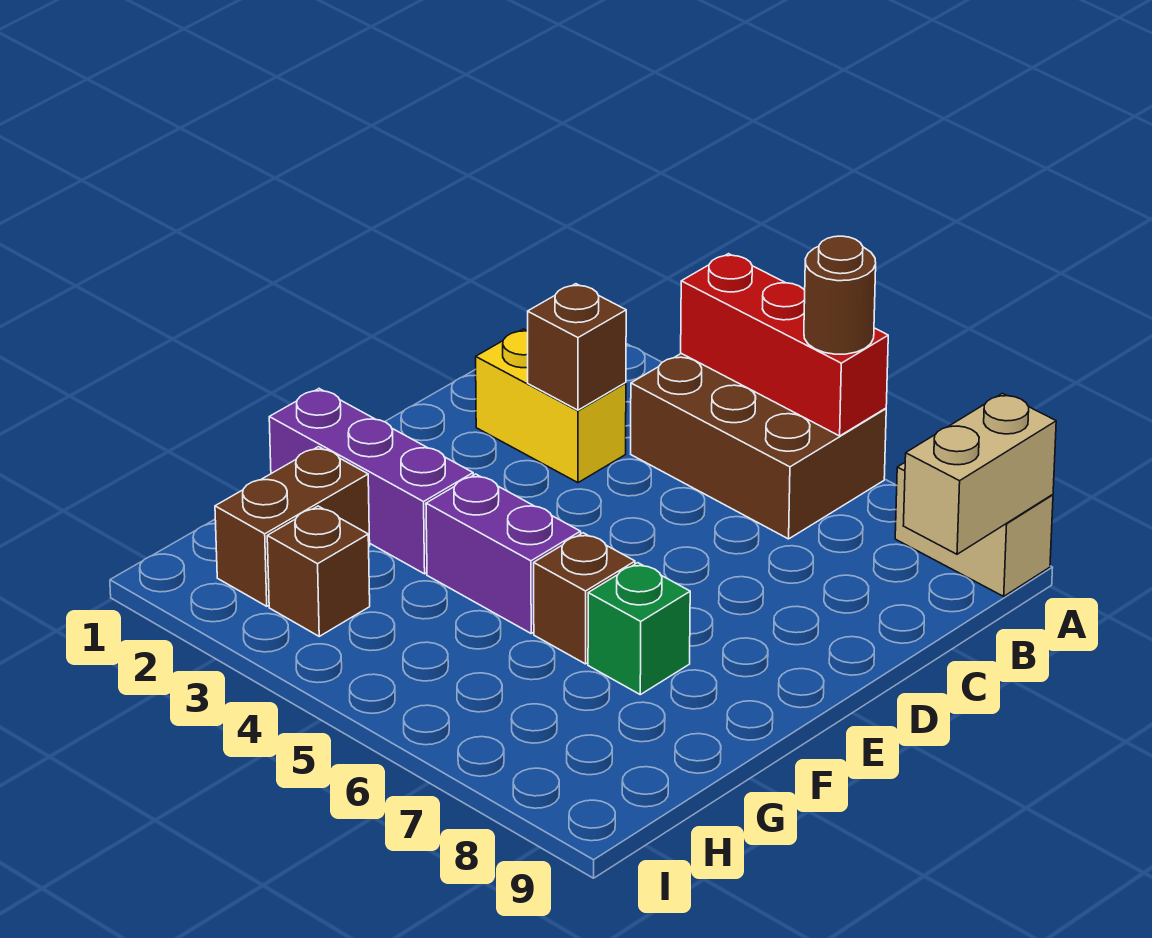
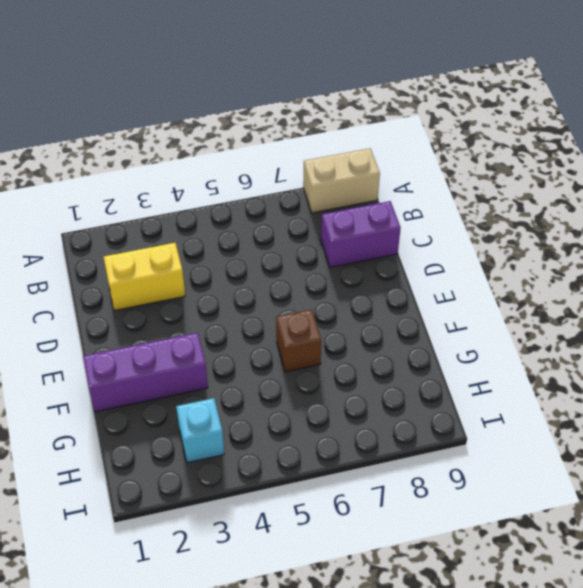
purple 1x2 brick [321,201,401,268] -> purple 1x2 brick moved to [426,474,581,633]
cyan 1x1 brick [176,398,224,463] -> brown 1x1 brick [267,506,370,636]
none -> brown 2x3 brick [631,353,886,539]
none -> green 1x1 brick [588,563,690,695]
none -> brown 1x2 brick [215,447,370,606]

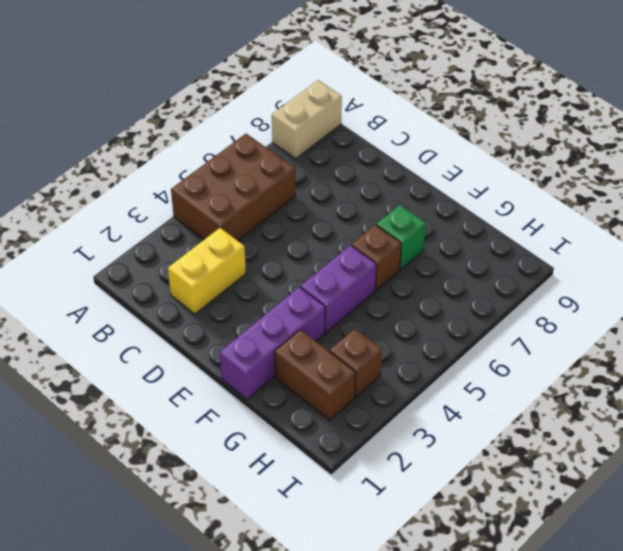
none -> red 1x3 brick [681,254,888,436]
none -> tan 1x2 brick [903,393,1056,554]
none -> brown 1x1 brick [528,284,626,410]

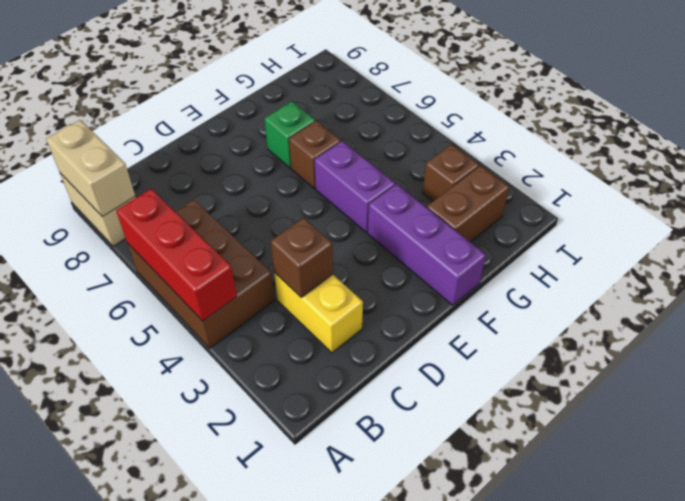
tan 1x2 brick [46,120,135,217] -> tan 1x2 brick turned to [903,393,1056,554]
none -> brown 1x1 round brick [804,236,876,354]

